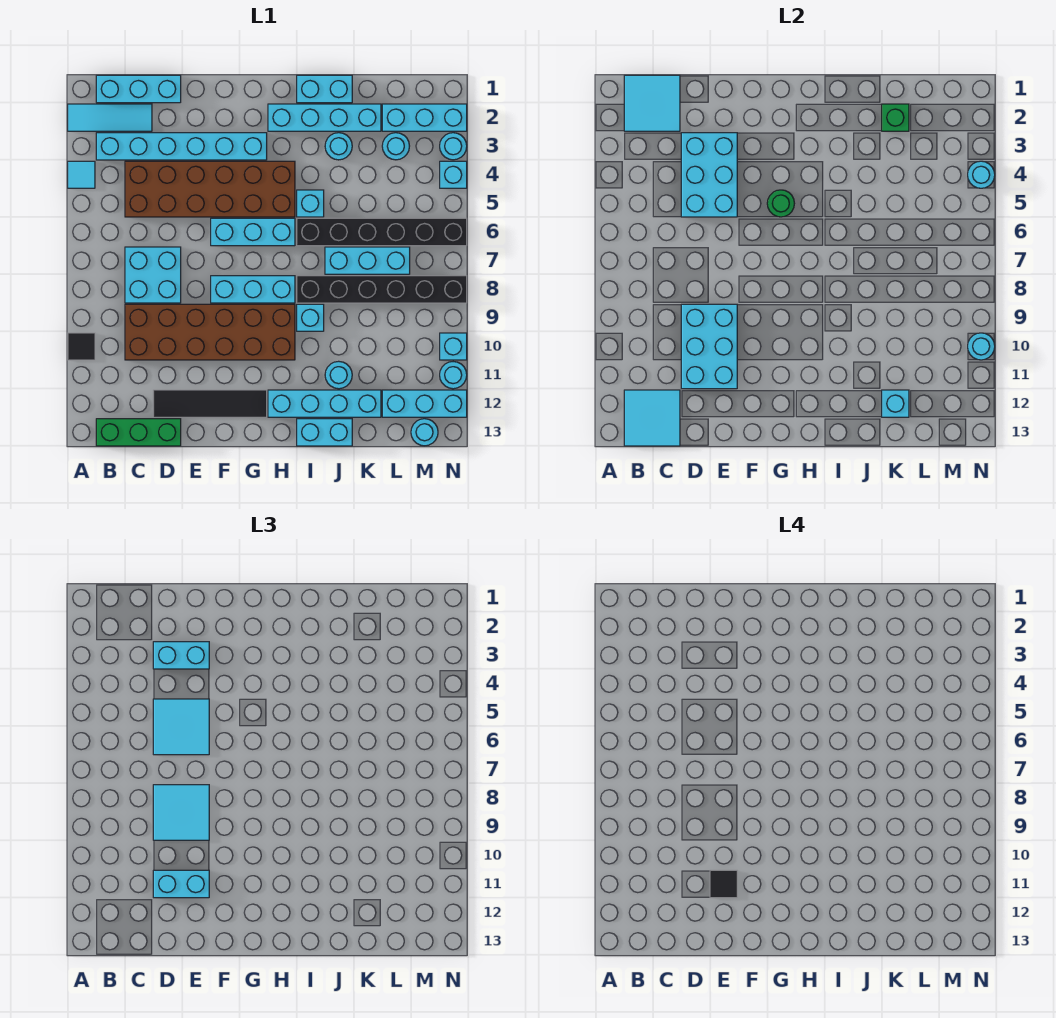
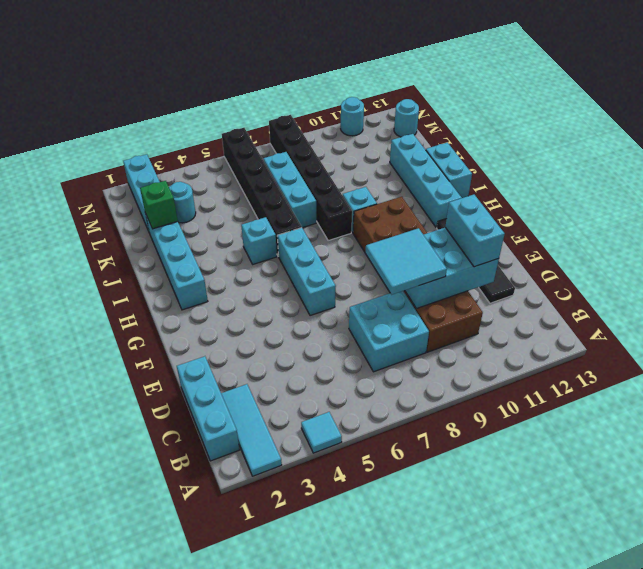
none -> black 1x1 tile [68,333,95,360]
none -> cyan 1x6 brick [96,133,267,160]
none -> green 1x3 brick [96,419,181,446]
none -> brown 2x6 brick [125,161,295,217]

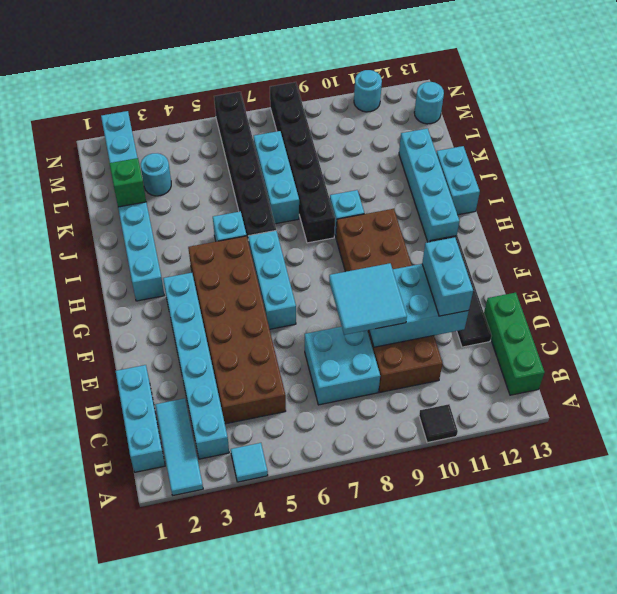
none -> cyan 1x3 brick [211,276,295,303]
none -> cyan 1x2 brick [297,75,352,103]
none -> cyan 1x1 round brick [325,133,352,160]
none -> cyan 1x1 round brick [325,361,352,389]

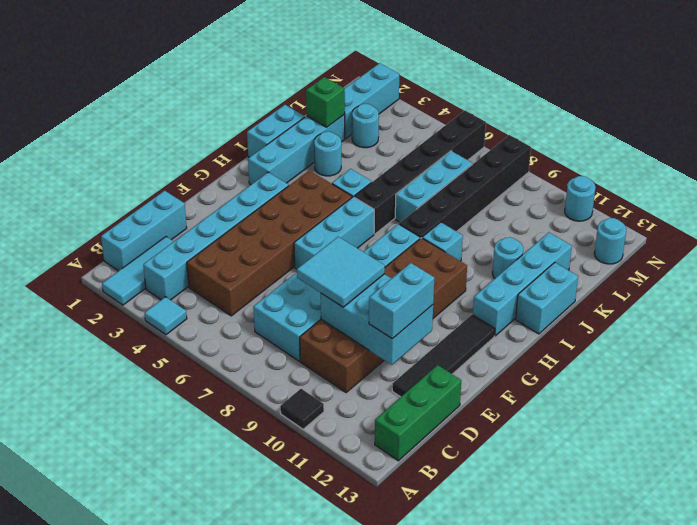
none -> cyan 1x3 brick [382,390,467,417]
none -> cyan 1x1 round brick [440,133,467,160]
none -> cyan 1x1 brick [440,161,467,188]
none -> cyan 1x1 brick [440,333,467,360]

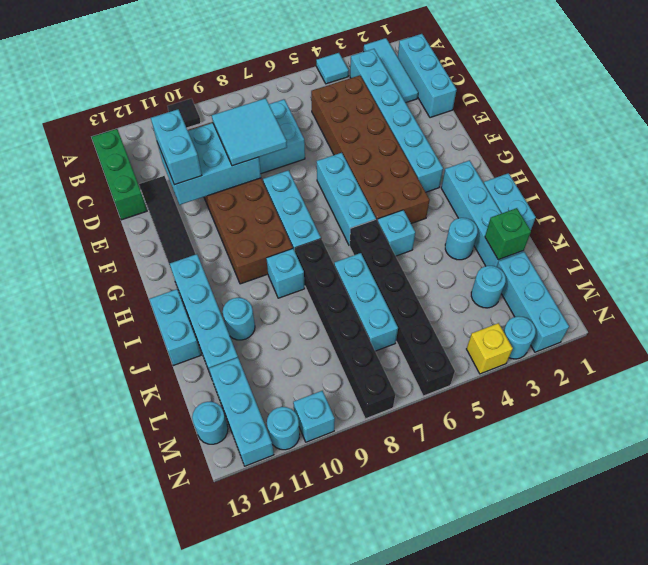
yellow 1x1 brick [467,323,513,374] -> cyan 1x1 brick [440,161,467,188]
none -> cyan 2x2 tile [624,75,680,131]
none -> cyan 2x2 tile [624,390,680,446]
none -> cyan 2x3 brick [681,133,737,217]
none -> green 1x1 round brick [767,190,794,217]

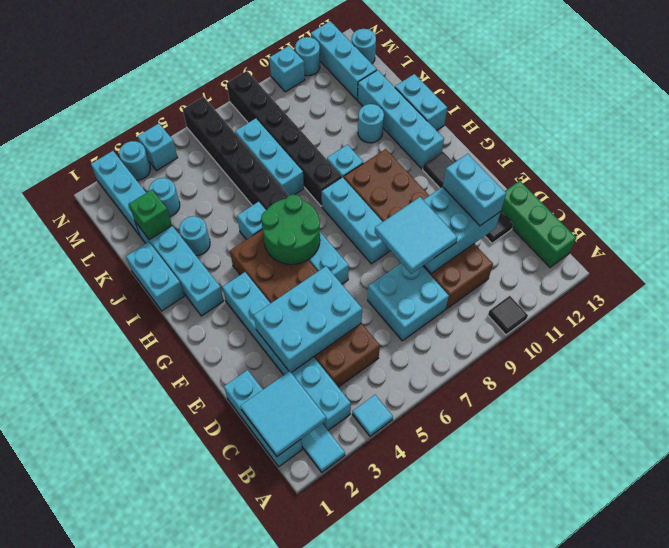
green 2x2 round brick [261,195,320,265] -> green 1x1 round brick [767,190,794,217]
none -> cyan 2x2 tile [624,390,680,446]
none -> cyan 1x1 brick [882,390,909,417]
none -> cyan 1x1 round brick [968,161,995,188]
none -> cyan 1x1 round brick [968,333,995,360]

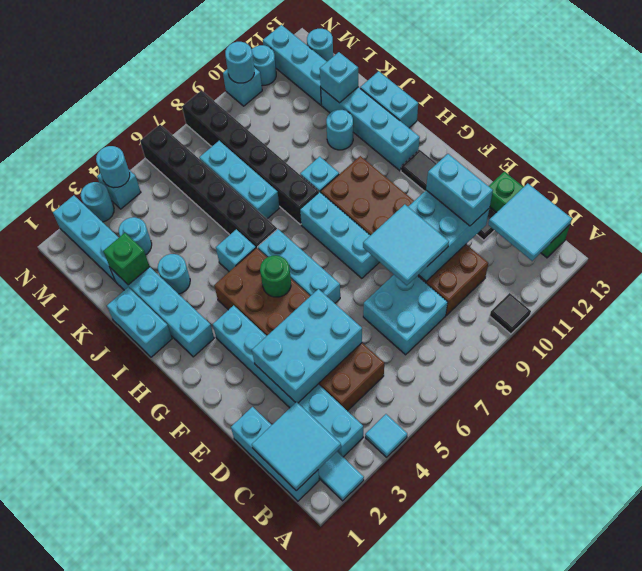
none -> cyan 1x2 brick [153,642,209,669]
none -> cyan 2x2 tile [153,699,209,755]
none -> black 1x1 tile [710,870,737,898]

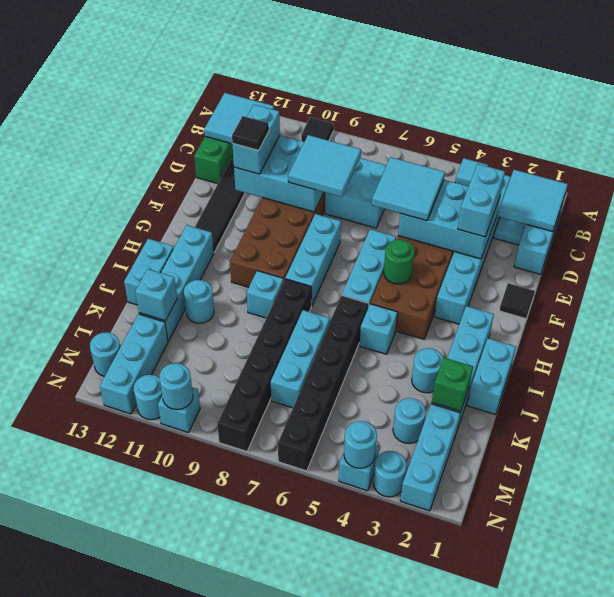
black 1x1 tile [499,283,535,319] -> none

